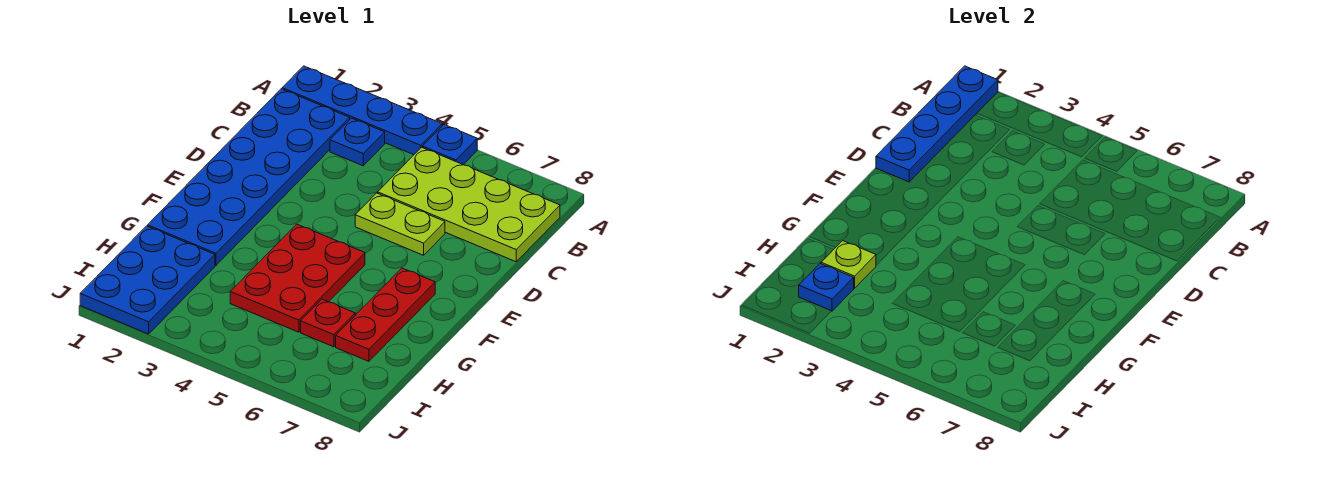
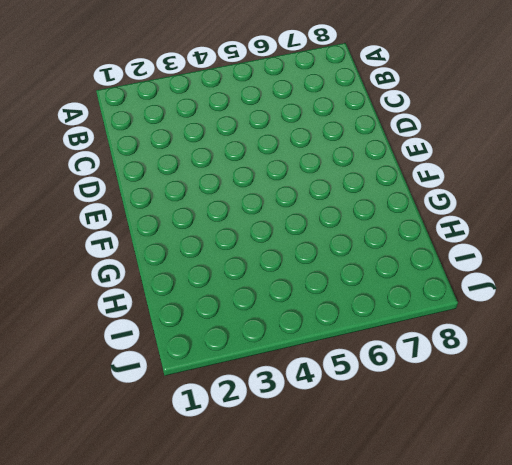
none -> blue 1x4 plate [282,66,442,155]
none -> blue 1x1 plate [423,125,477,165]
none -> blue 2x6 plate [148,89,350,265]

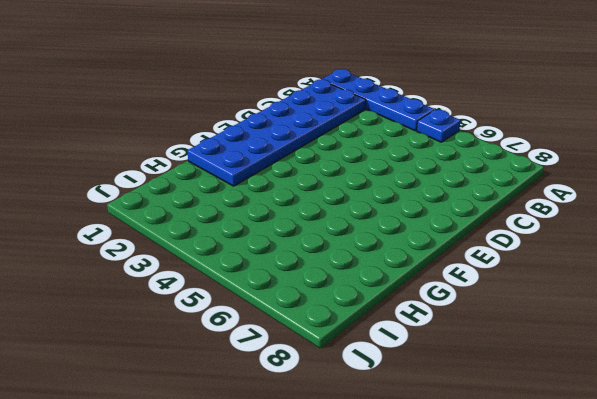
none -> blue 1x1 plate [330,118,385,166]
none -> lime 2x4 plate [378,147,560,262]
none -> lime 1x2 plate [355,193,445,255]

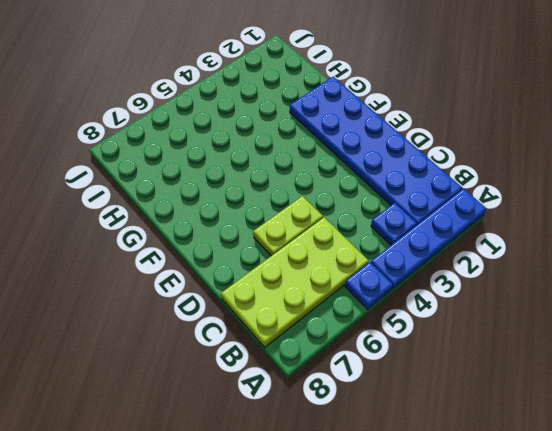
none -> red 2x3 plate [230,224,365,332]
none -> red 1x3 plate [336,268,435,361]
none -> blue 2x3 plate [80,226,215,334]

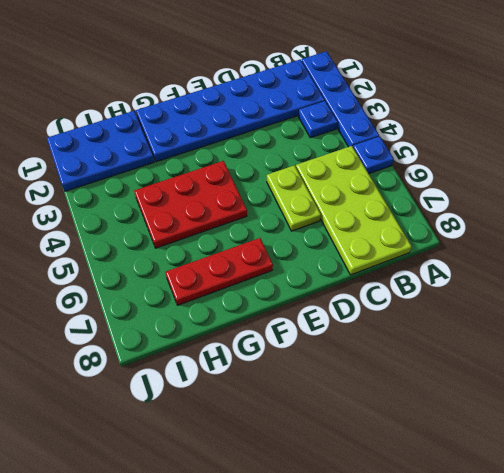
none -> red 1x1 plate [301,299,355,347]
none -> blue 1x4 plate [876,66,998,182]
none -> lime 1x1 plate [821,241,876,288]

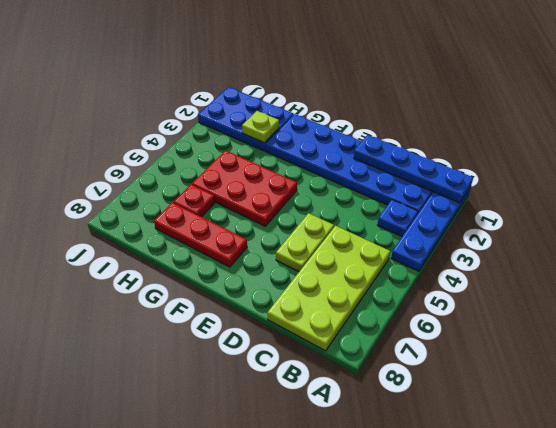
none -> blue 1x1 plate [423,125,477,165]
none -> blue 1x1 plate [799,264,854,311]

